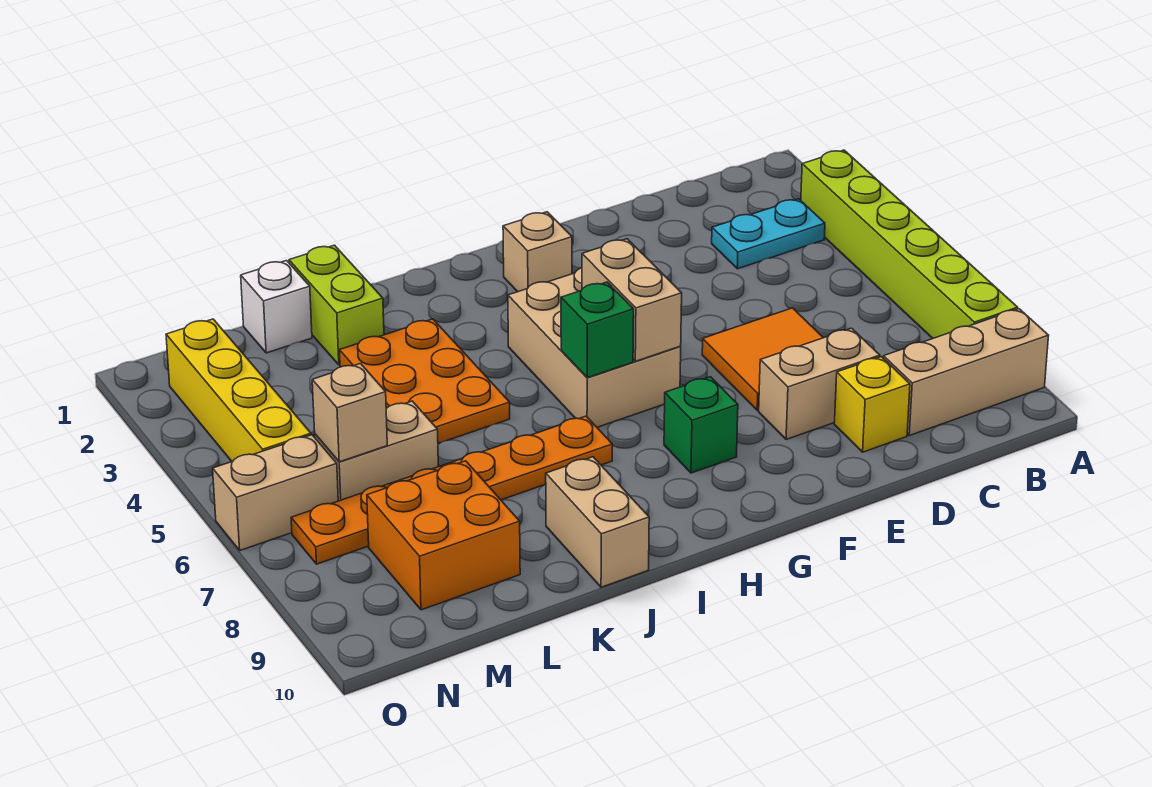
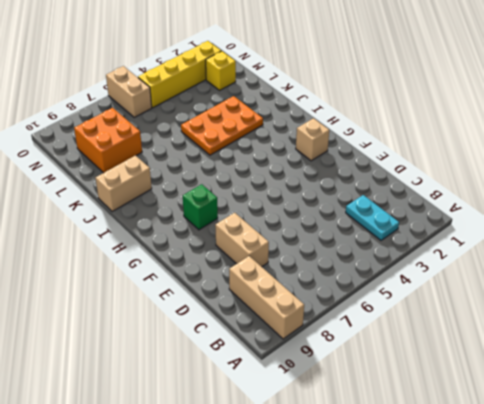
yellow 1x1 brick [206,51,236,90] -> yellow 1x1 brick moved to [834,357,910,452]
none -> lime 1x6 brick [801,150,1018,338]
none -> orange 2x2 tile [702,308,823,410]
none -> tan 2x3 brick [508,268,681,427]

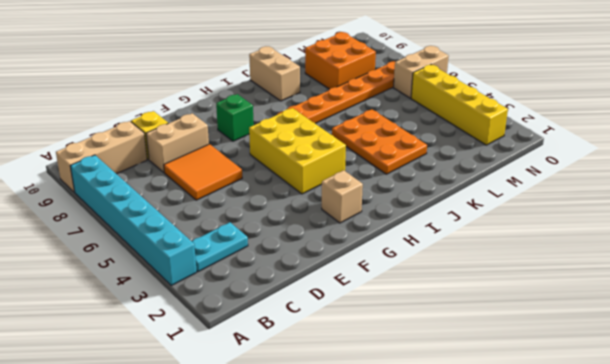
cyan 1x6 brick [70,155,197,285] -> lime 1x6 brick [801,150,1018,338]
yellow 2x3 brick [249,108,346,194] -> tan 2x3 brick [508,268,681,427]
none -> lime 1x2 brick [289,245,384,365]
none -> white 1x1 brick [241,261,312,353]
none -> tan 1x2 brick [315,401,438,501]

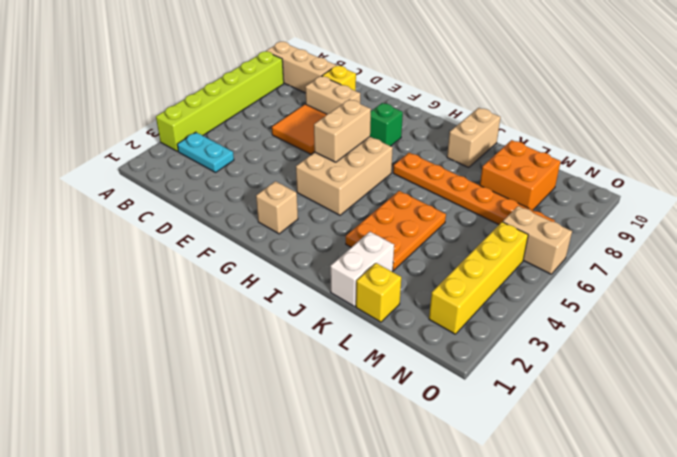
white 1x2 brick [330,232,394,307] -> lime 1x2 brick [289,245,384,365]
yellow 1x1 brick [356,263,401,322] -> white 1x1 brick [241,261,312,353]
none -> tan 1x2 brick [315,401,438,501]
none -> green 1x1 brick [561,282,634,378]
none -> tan 1x1 brick [312,364,387,462]

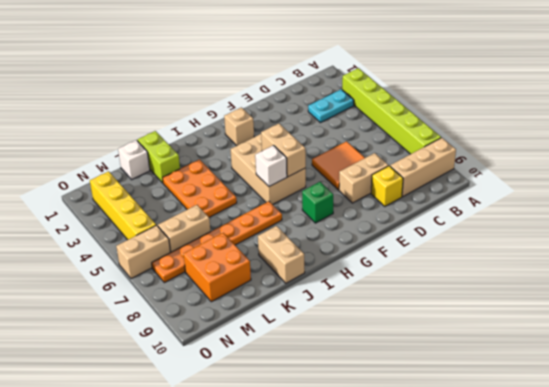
white 1x1 brick [255,145,287,187] -> green 1x1 brick [561,282,634,378]
none -> tan 1x1 brick [312,364,387,462]

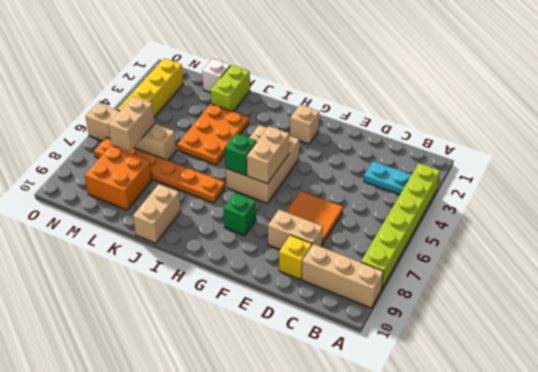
tan 1x2 brick [108,97,155,152] -> tan 1x1 brick [312,364,387,462]

